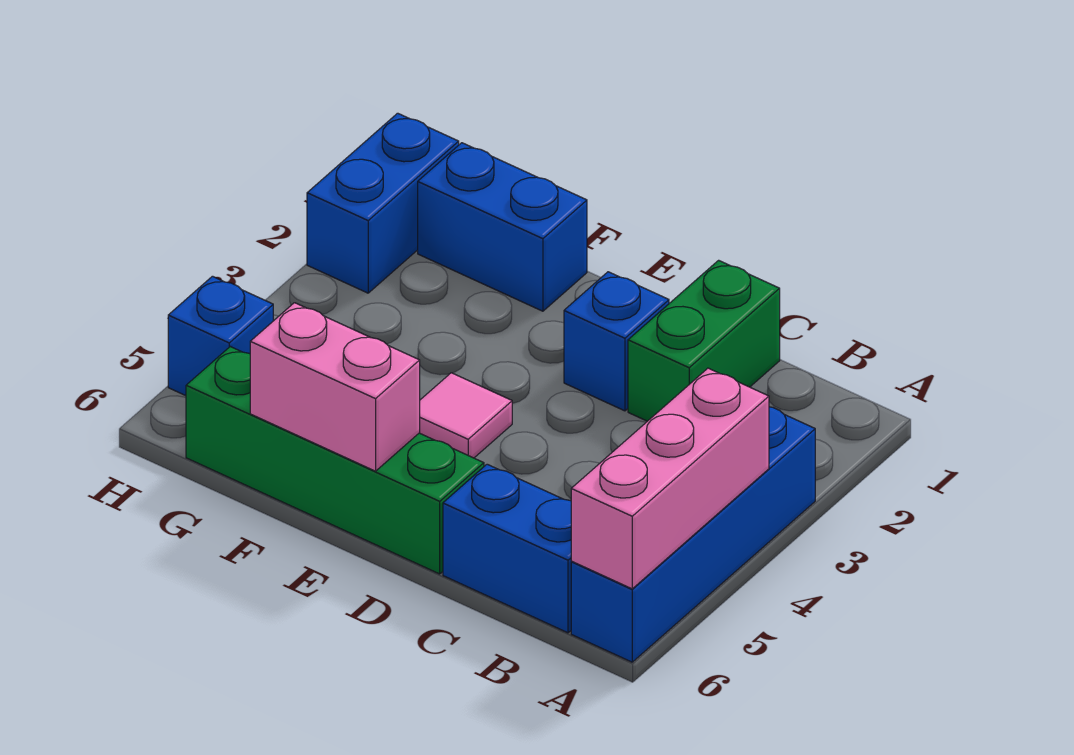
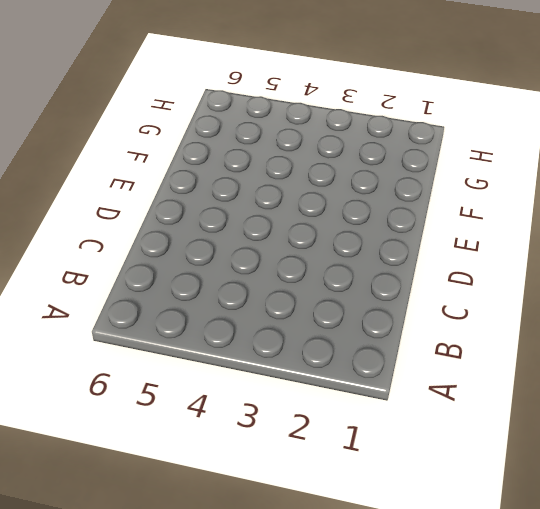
none -> blue 1x4 brick [571,407,815,662]
none -> blue 1x2 brick [443,464,572,633]

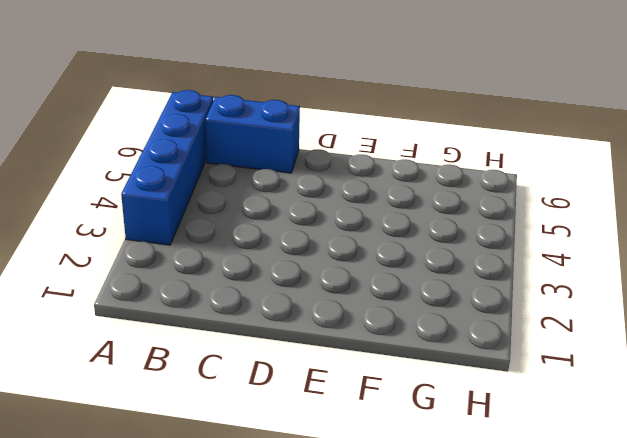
none -> green 1x2 brick [628,260,780,421]
none -> blue 1x1 brick [564,272,669,411]

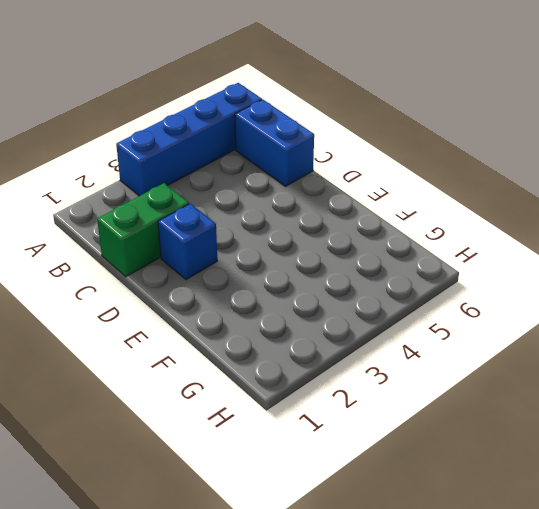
none -> green 1x4 brick [186,347,484,574]
none -> pink 1x1 tile [420,373,512,458]

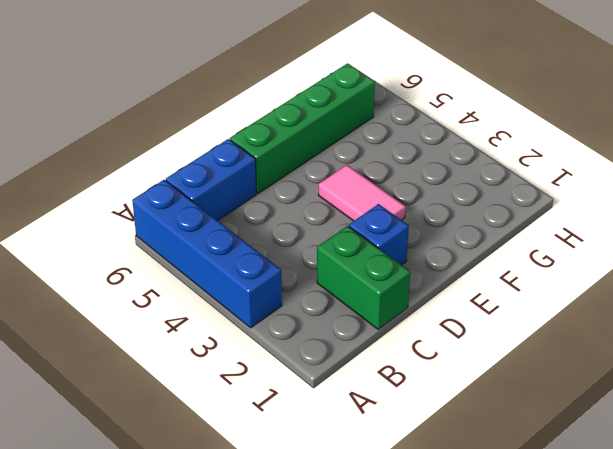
pink 1x2 tile [319,165,406,221] -> pink 1x1 tile [420,373,512,458]
none -> blue 1x2 brick [418,143,587,311]
none -> blue 1x2 brick [307,113,459,293]

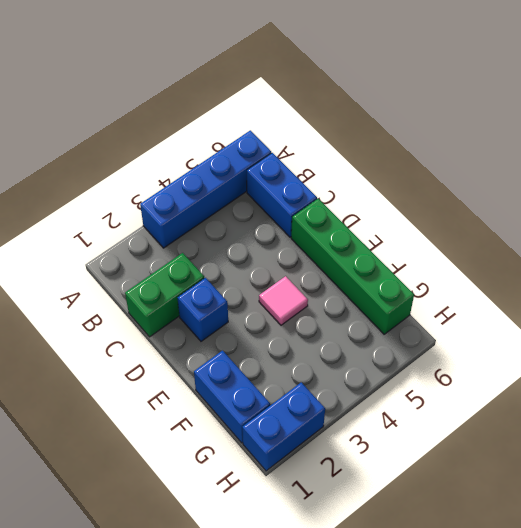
none -> blue 1x1 brick [168,276,273,396]
none -> pink 1x3 brick [571,368,769,589]

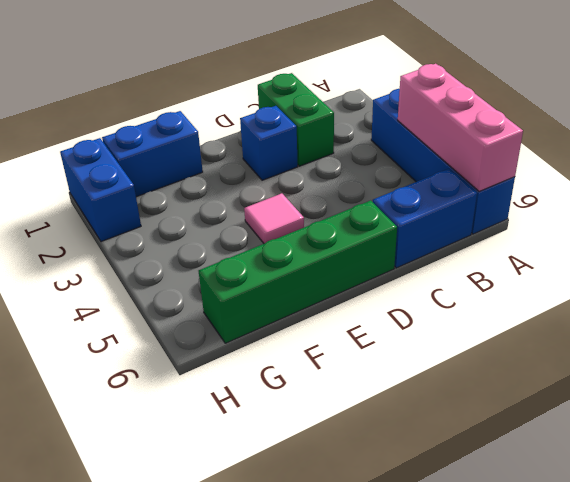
none -> blue 1x1 brick [168,276,273,396]
none -> pink 1x2 brick [250,303,420,471]

